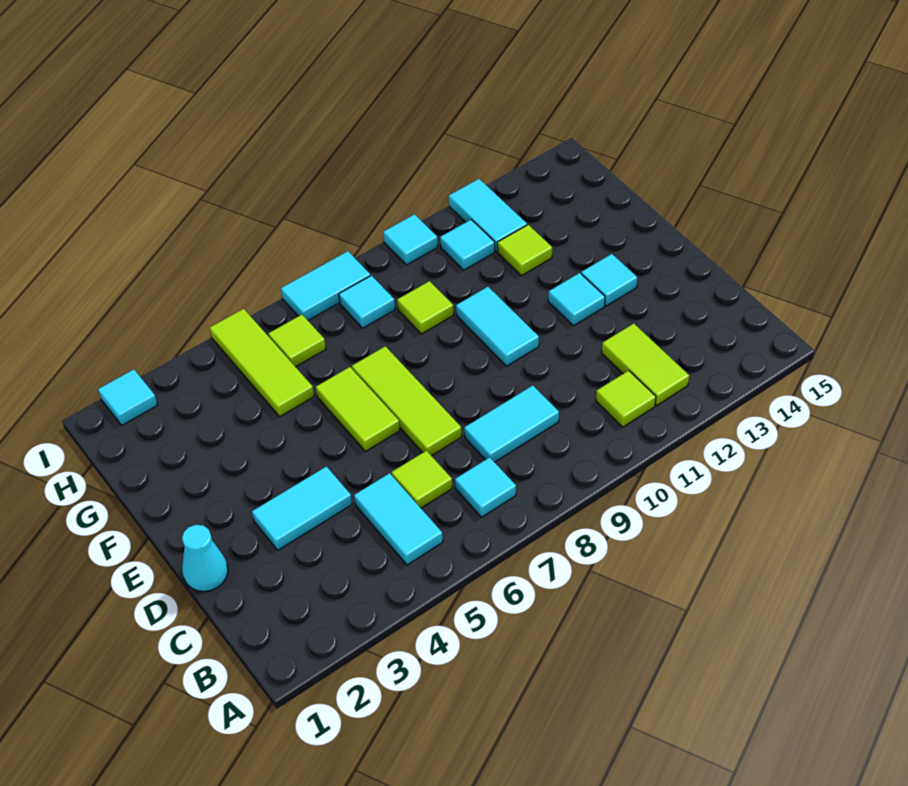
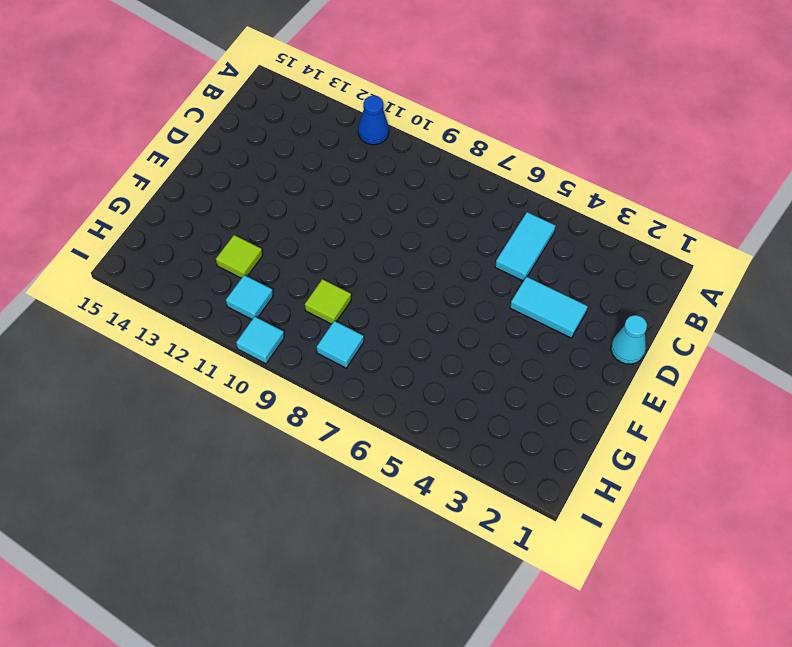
blue 1x1 cone [358,96,389,145] -> none
none -> cyan 1x1 tile [455,457,516,517]
none -> lime 1x1 tile [596,371,656,427]
none -> lime 1x2 tile [602,324,689,406]

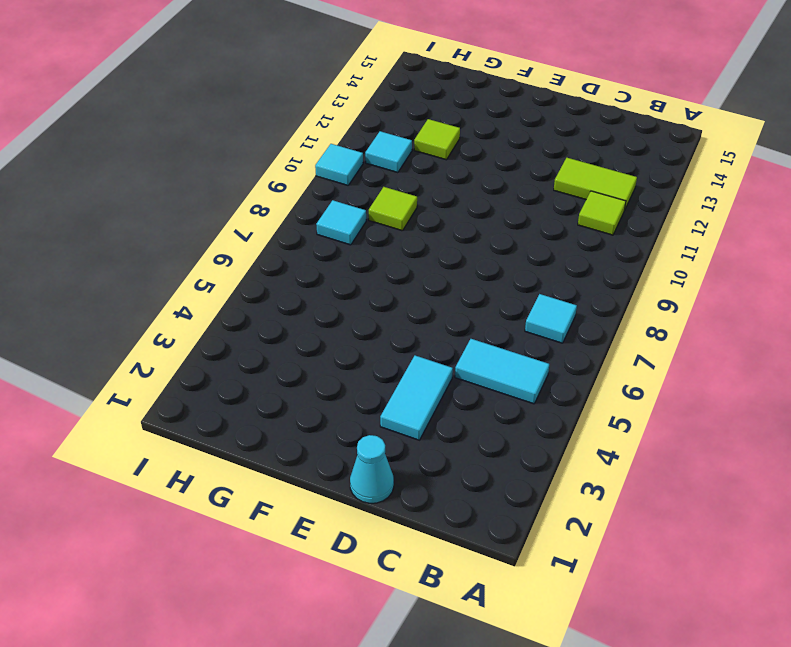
none -> lime 1x1 tile [392,451,452,508]
none -> cyan 1x2 tile [464,386,559,462]
none -> lime 1x3 tile [352,346,462,456]

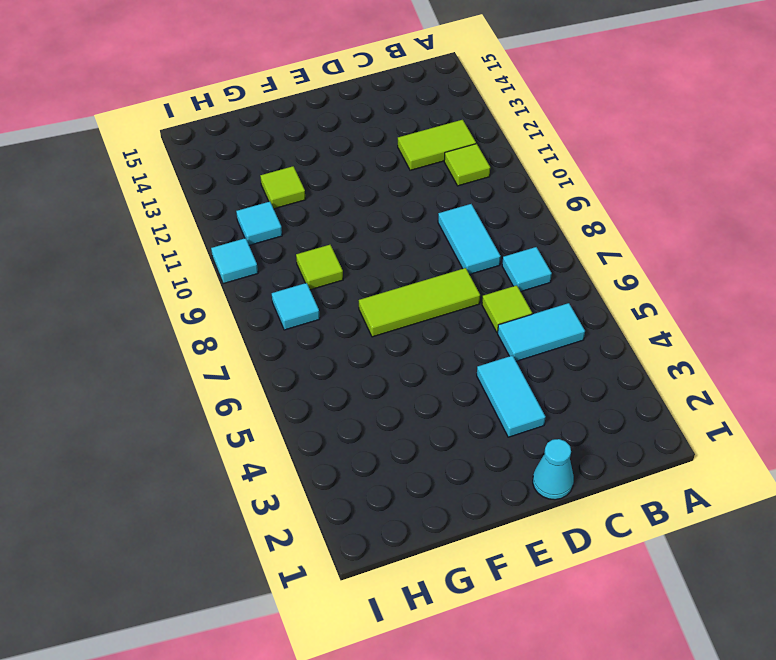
none -> lime 1x2 tile [316,367,400,451]
none -> cyan 1x2 tile [456,287,539,366]
none -> cyan 1x1 tile [548,273,605,326]

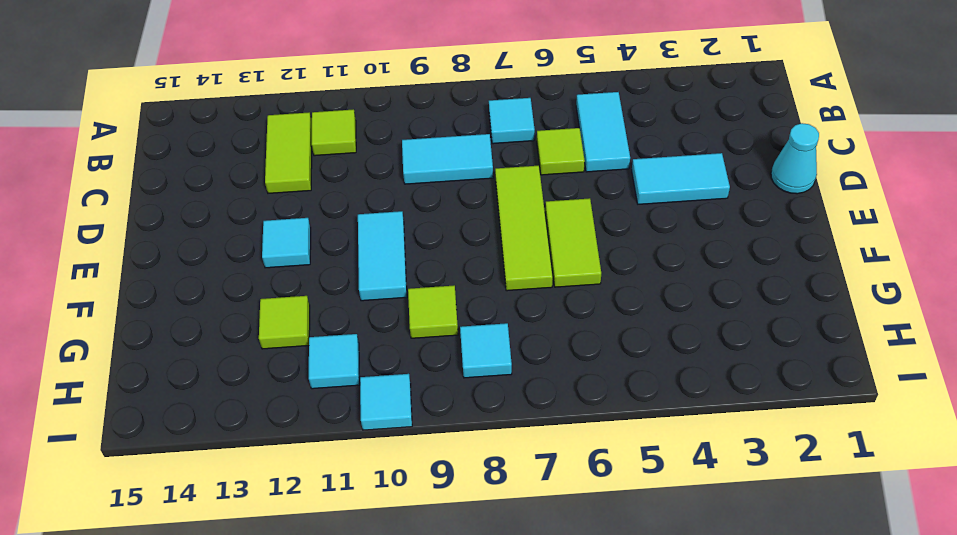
none -> cyan 1x1 tile [581,254,637,306]
none -> lime 1x3 tile [210,309,314,417]
none -> lime 1x1 tile [268,315,326,367]

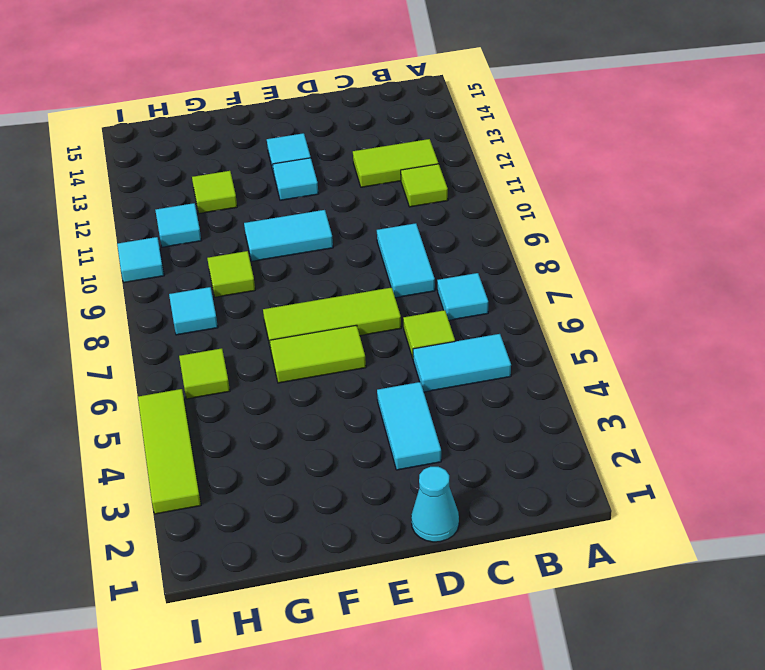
lime 1x3 tile [138,389,201,514] -> lime 1x3 tile turned to [210,309,314,417]
none -> cyan 1x2 tile [449,179,527,251]
none -> cyan 1x1 tile [98,370,157,425]
none -> cyan 1x2 tile [281,251,370,320]

